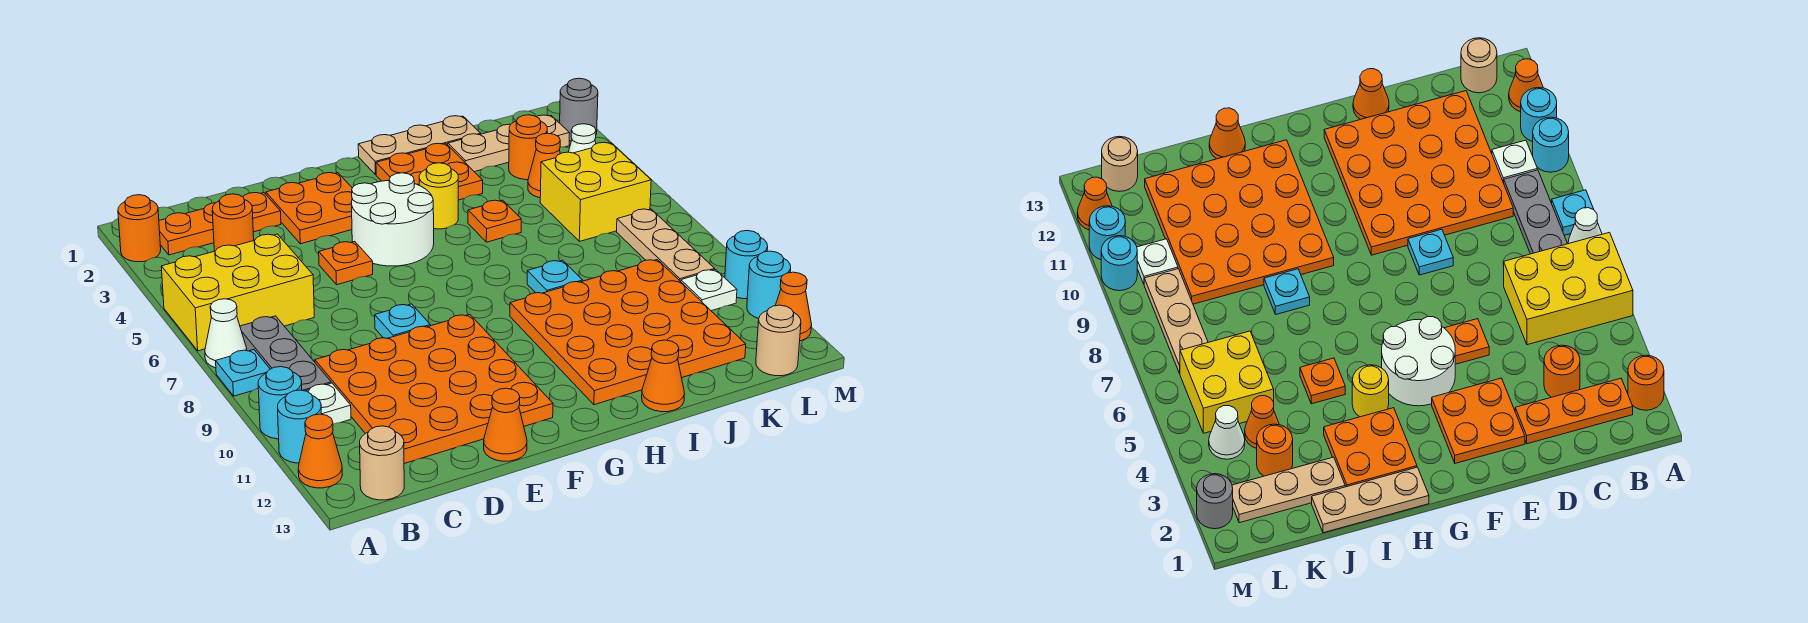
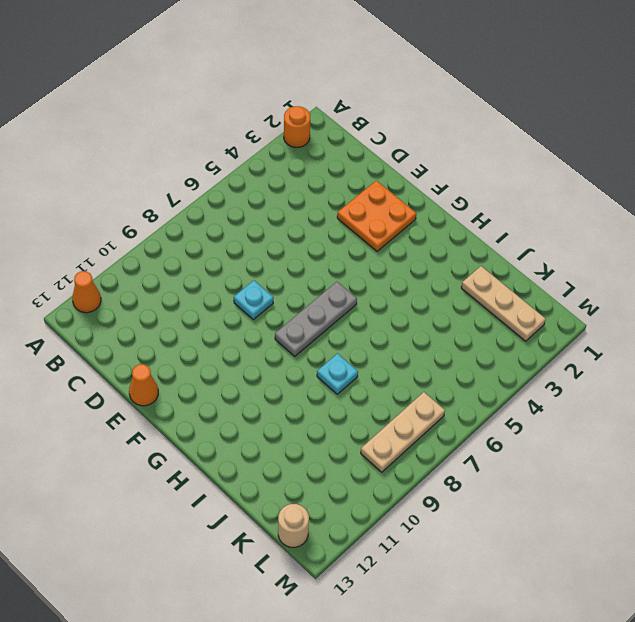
grey 1x3 plate [275,282,357,356] -> grey 1x3 plate moved to [240,316,331,391]
none -> yellow 2x3 brick [161,234,314,351]
none -> white 1x1 cone [205,299,247,368]
none -> cyan 1x1 plate [216,350,270,396]
none -> cyan 1x1 round brick [258,367,302,439]

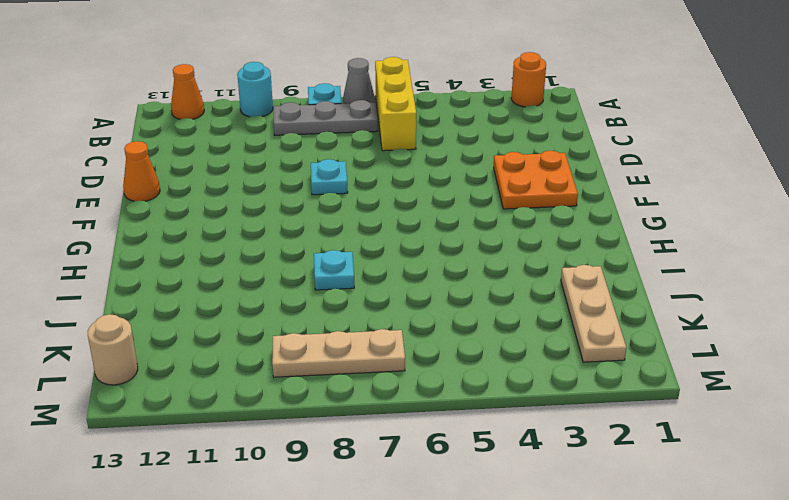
yellow 1x3 brick [375,57,416,151] -> yellow 2x3 brick [161,234,314,351]
grey 1x1 cone [343,58,375,104] -> white 1x1 cone [205,299,247,368]
none -> cyan 1x1 round brick [278,390,321,463]
none -> orange 1x3 plate [159,193,281,255]
none -> white 1x1 plate [307,383,351,424]
none -> tan 1x1 round brick [360,426,404,500]

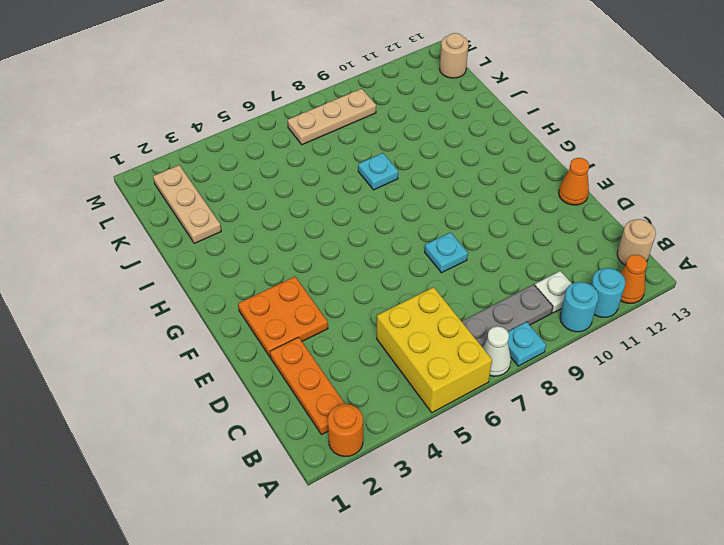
none -> orange 1x1 round brick [212,194,254,251]
none -> orange 4x4 plate [315,314,553,464]
none -> orange 1x1 plate [319,242,373,285]
none -> white 2x2 round brick [351,173,434,266]

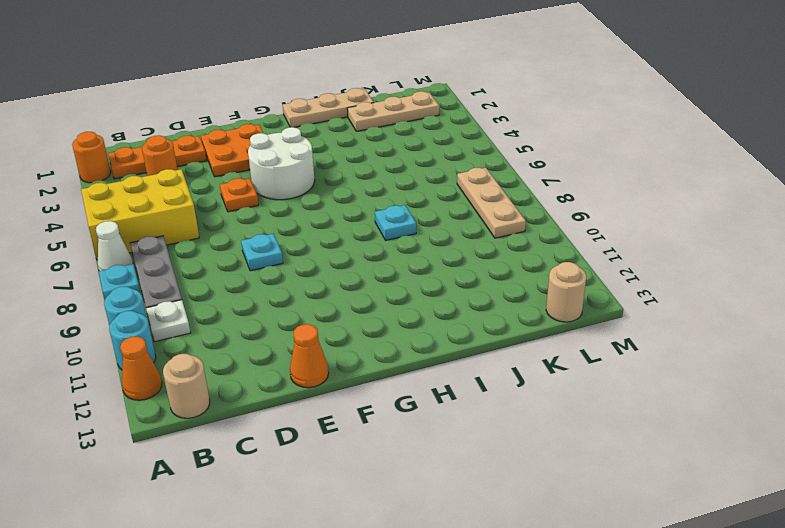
none -> orange 4x4 plate [315,314,553,464]
none -> orange 2x2 plate [376,143,483,200]
none -> yellow 1x1 round brick [419,163,458,229]
none -> orange 4x4 plate [510,260,746,405]

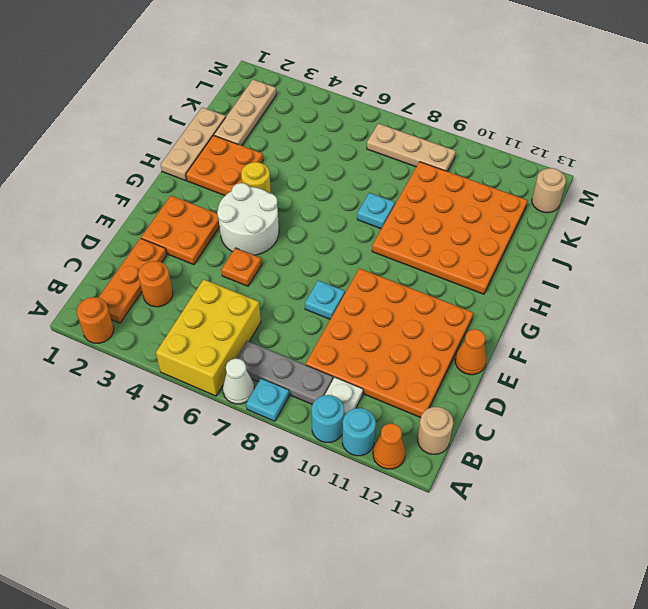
none -> orange 1x1 plate [468,200,521,242]
none -> orange 1x1 cone [642,340,685,412]
none -> orange 1x1 round brick [509,115,547,180]
none -> orange 1x1 cone [528,133,560,198]

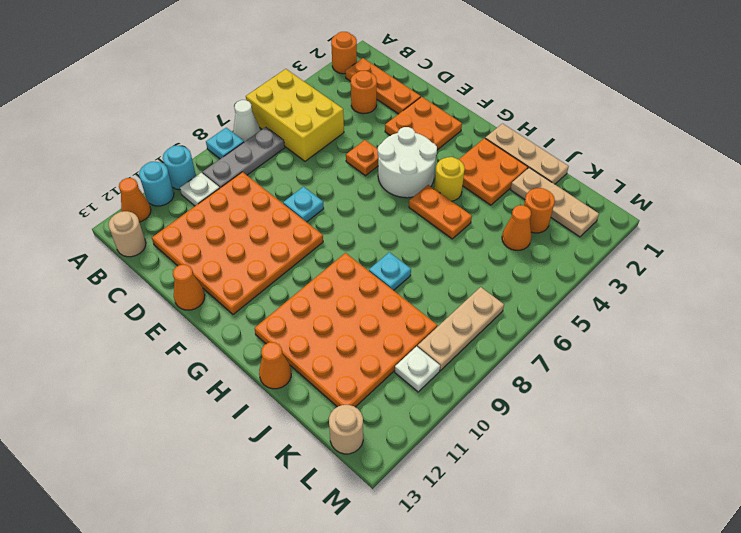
orange 1x2 plate [409,185,472,239] -> orange 1x1 plate [468,200,521,242]
none -> yellow 2x2 brick [540,143,651,241]
none -> white 1x1 cone [569,124,596,153]
none -> grey 1x1 round brick [560,78,598,141]
none -> cyan 1x1 round brick [725,231,768,299]

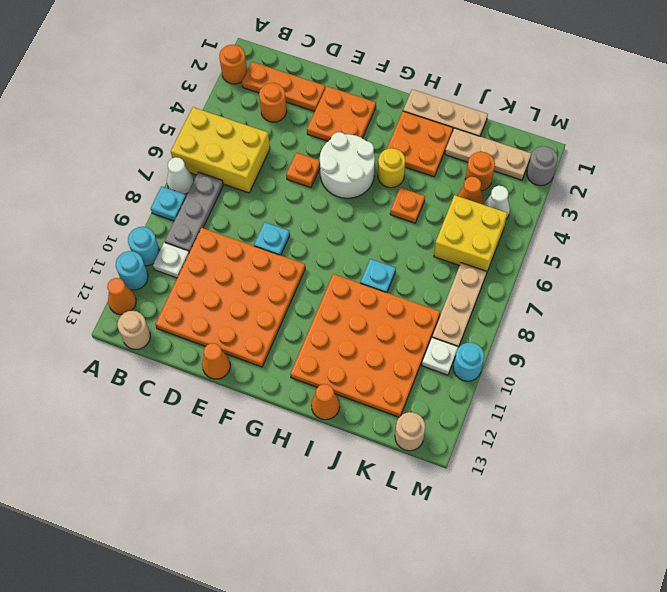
none -> cyan 1x1 round brick [747,251,791,318]
none -> orange 1x1 cone [775,272,812,341]

